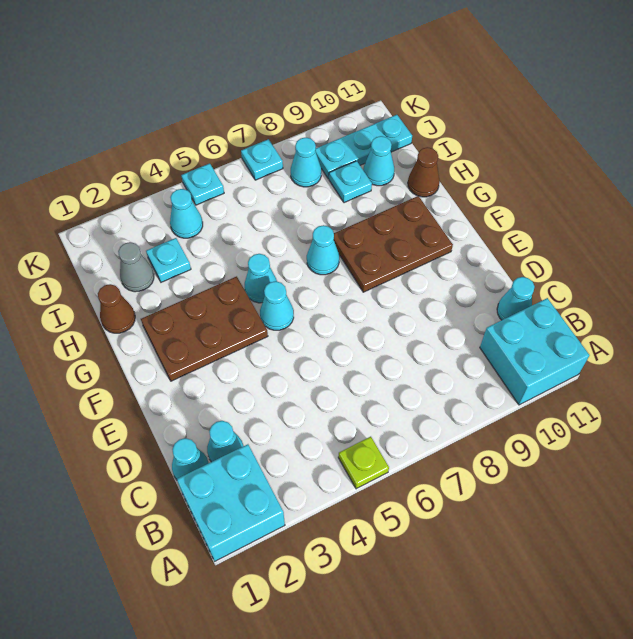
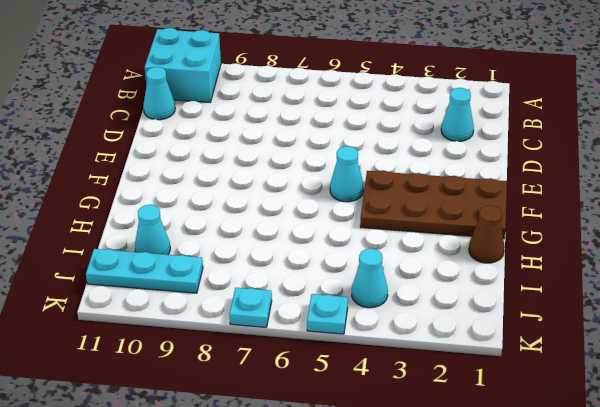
brown 2x4 plate [360,170,507,239] -> brown 2x3 plate [141,276,268,381]
none -> cyan 2x2 brick [177,444,285,561]
none -> lime 1x1 plate [338,437,389,489]
none -> cyan 1x1 cone [172,438,208,480]

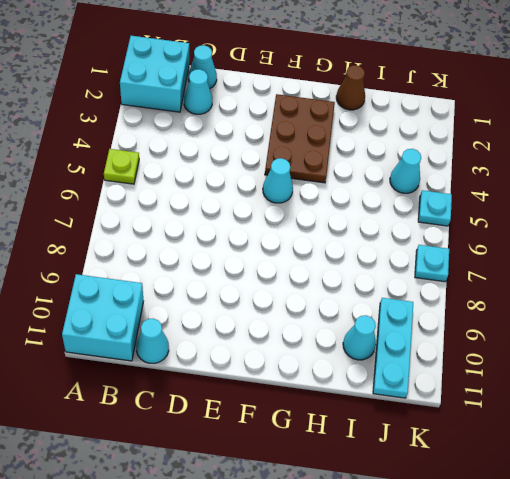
none -> brown 2x3 plate [334,196,453,292]
none -> cyan 1x1 cone [245,254,277,303]
none -> cyan 1x1 cone [307,225,339,275]

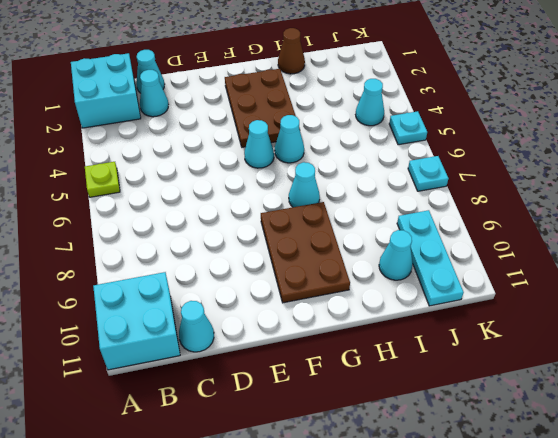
none -> brown 1x1 cone [408,147,440,197]
none -> grey 1x1 cone [118,242,154,292]
none -> cyan 1x1 plate [146,238,191,282]

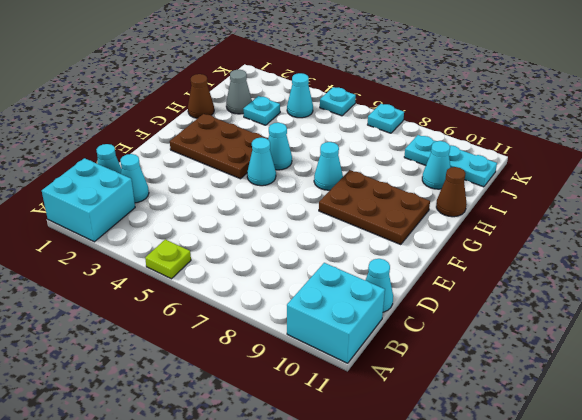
none -> cyan 1x1 plate [329,161,372,203]
none -> cyan 1x1 cone [291,138,321,187]

